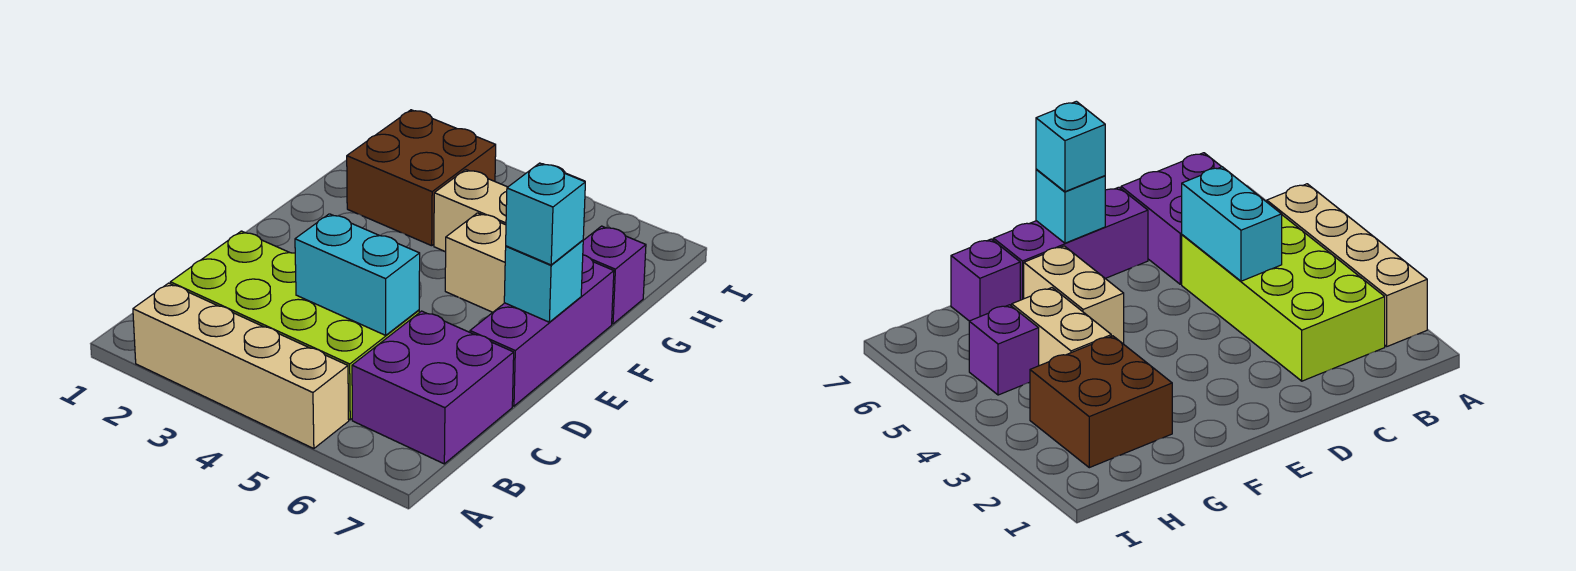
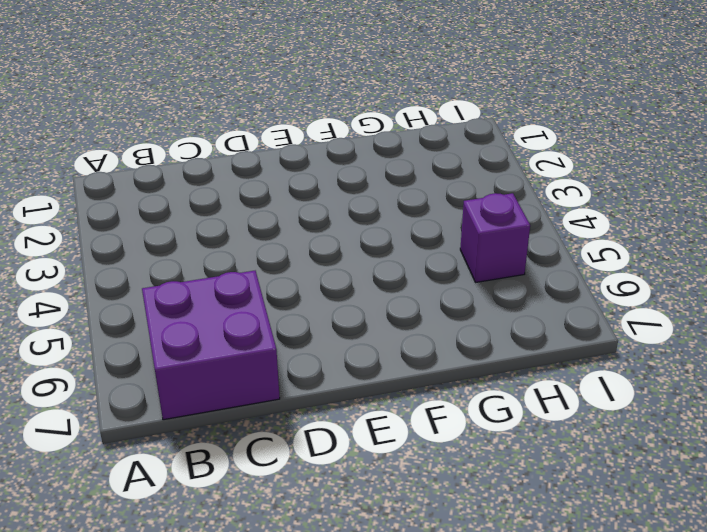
none -> tan 1x4 brick [133,283,349,449]
none -> lime 2x4 brick [170,231,419,420]
none -> purple 1x3 brick [470,255,614,406]

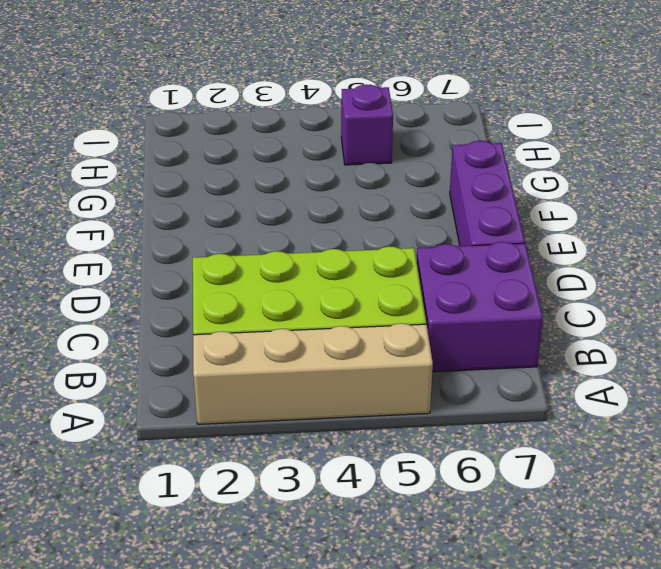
none -> tan 1x2 brick [445,213,506,312]
none -> brown 2x2 brick [347,110,496,246]
none -> tan 1x2 brick [434,169,507,252]

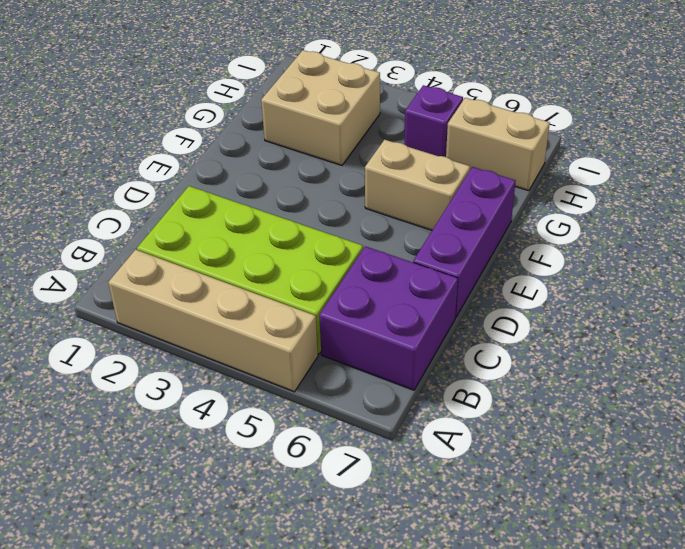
tan 2x2 brick [261,50,380,165] -> brown 2x2 brick [347,110,496,246]
tan 1x2 brick [446,98,550,191] -> tan 1x2 brick moved to [434,169,507,252]
none -> purple 1x1 brick [583,226,646,324]
none -> cyan 1x2 brick [295,214,420,335]
none -> cyan 1x1 brick [504,240,583,322]

